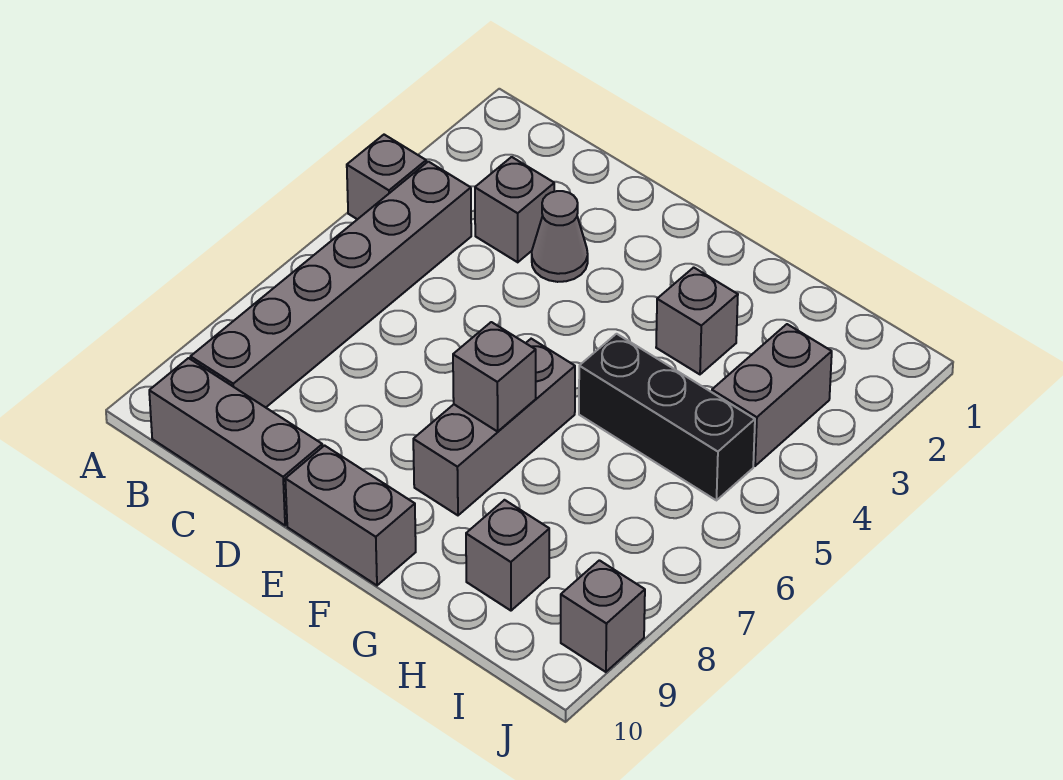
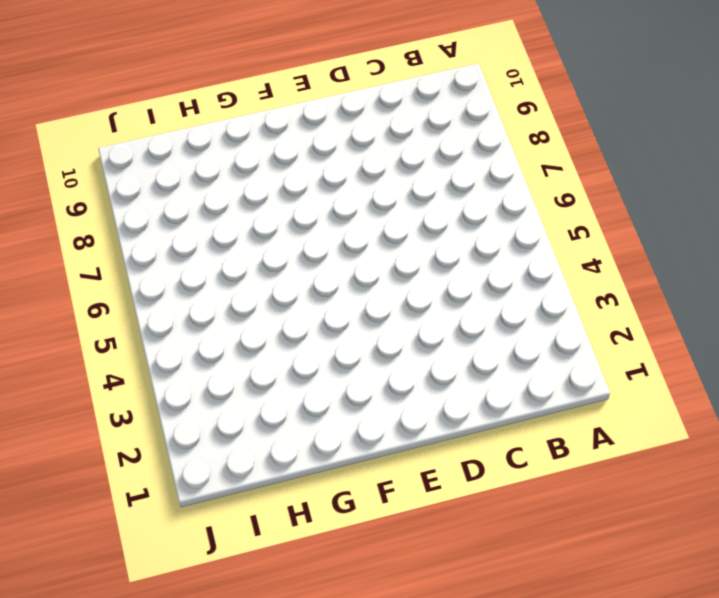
none -> grey 1x1 brick [347,135,426,219]
none -> grey 1x6 brick [191,162,471,407]
none -> grey 1x3 brick [149,358,322,526]

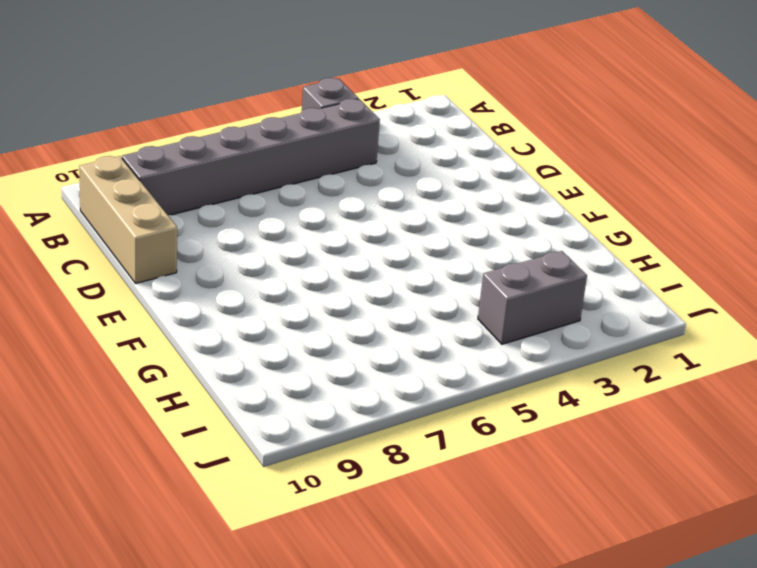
tan 1x3 brick [79,156,177,284] -> grey 1x3 brick [149,358,322,526]
none -> grey 1x1 brick [475,157,554,262]
none -> grey 1x1 cone [532,191,588,282]
none -> grey 1x2 brick [285,446,416,585]

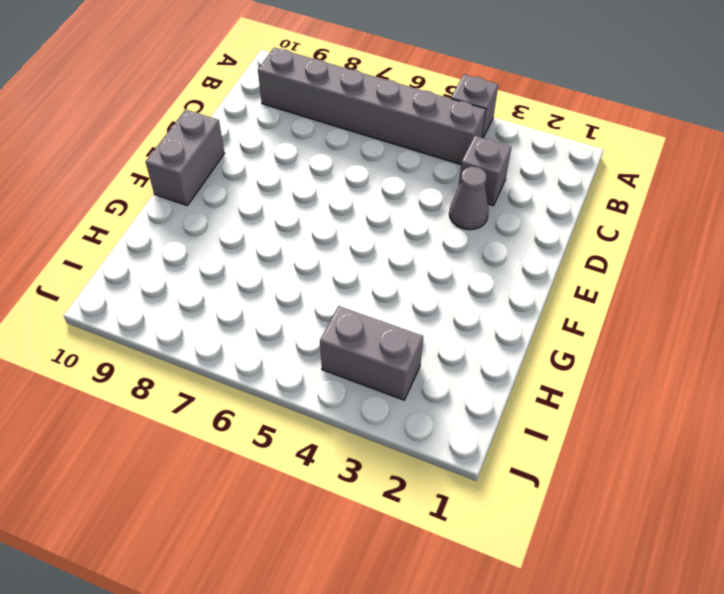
none -> grey 1x3 brick [149,358,322,526]
none -> grey 1x3 brick [413,339,575,515]
none -> grey 1x1 brick [656,267,738,374]

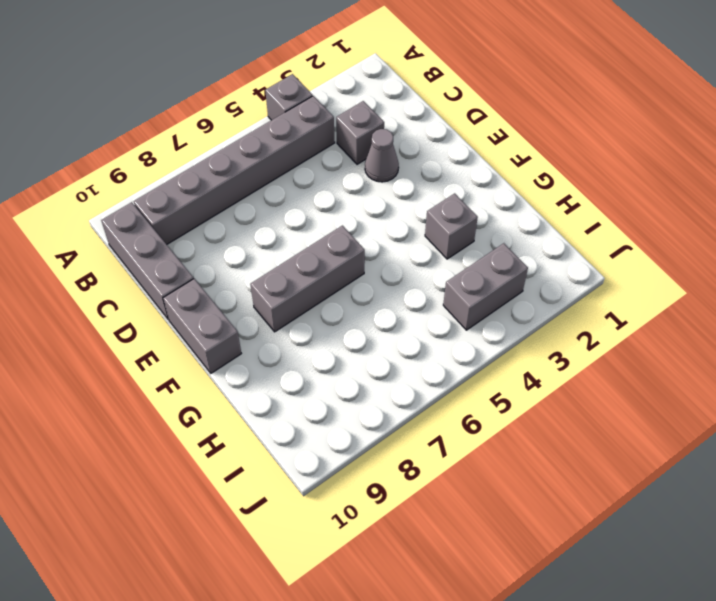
none -> black 1x3 brick [579,334,755,500]
none -> grey 1x1 brick [466,500,549,611]
none -> grey 1x1 brick [561,560,645,672]

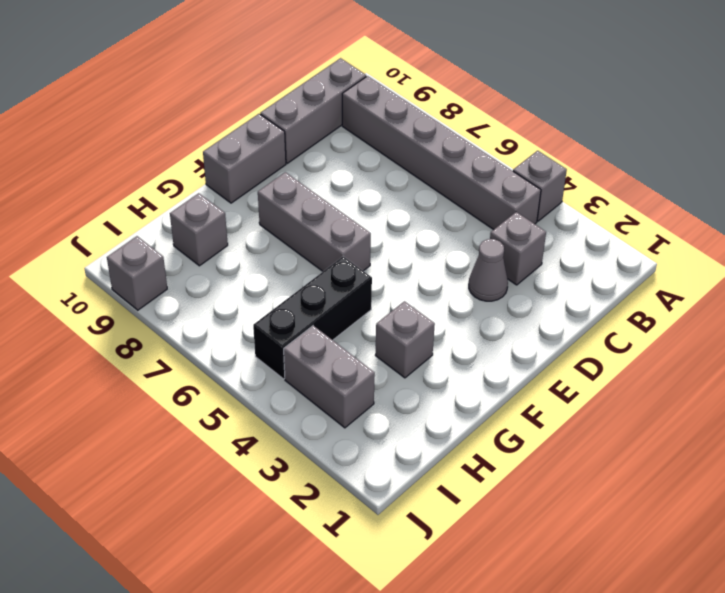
none -> grey 1x1 brick [453,322,536,431]

